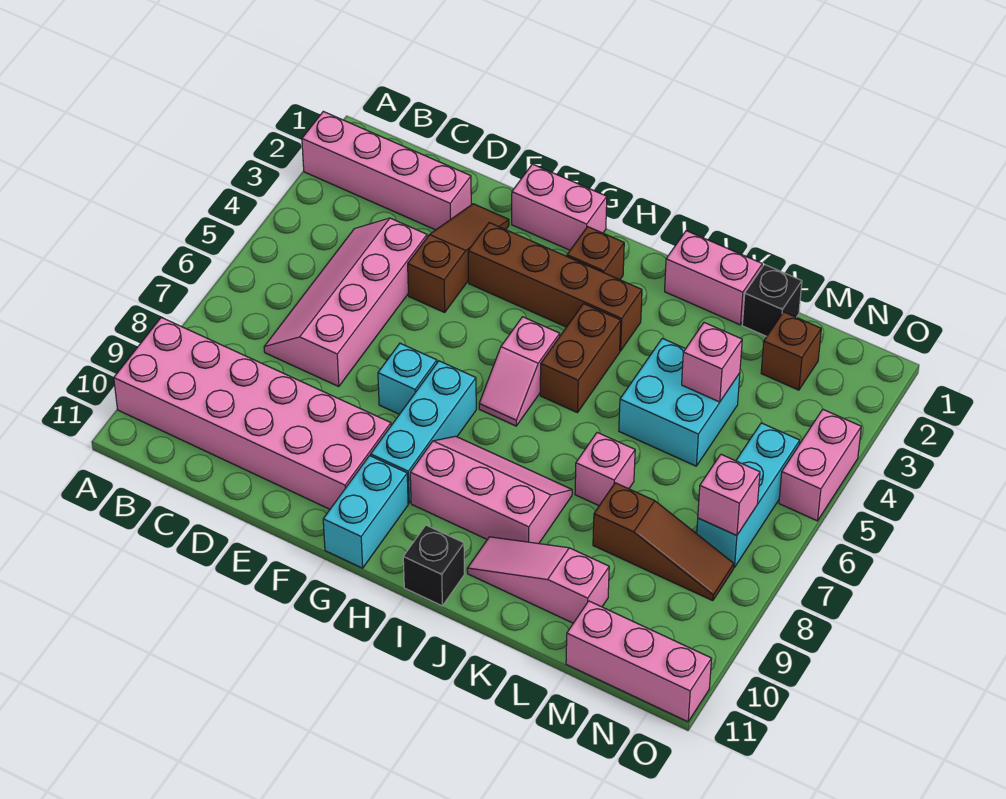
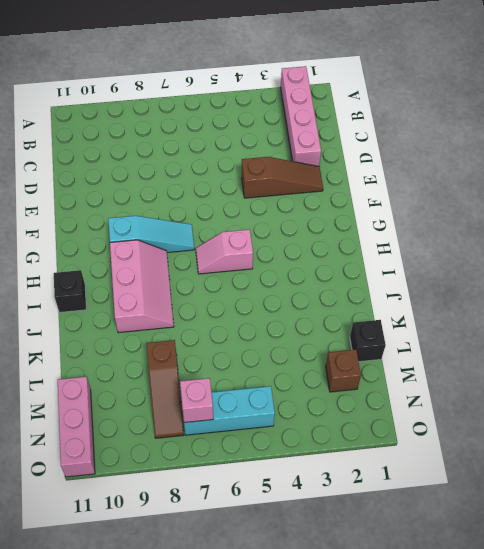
cyan 1x3 slope [108,216,194,253] -> cyan 1x3 brick [371,361,476,503]
none -> pink 2x6 brick [114,317,391,509]
none -> pink 2x4 slope [264,218,427,387]
none -> pink 1x2 brick [512,164,607,250]

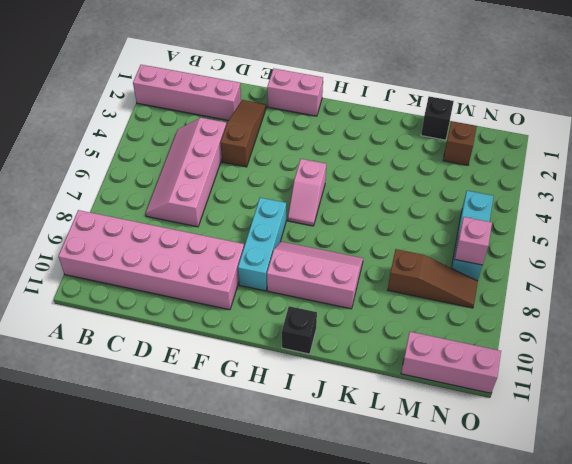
none -> brown 1x4 brick [468,223,642,351]
none -> cyan 1x1 brick [378,343,437,414]
none -> cyan 1x2 brick [323,456,408,568]

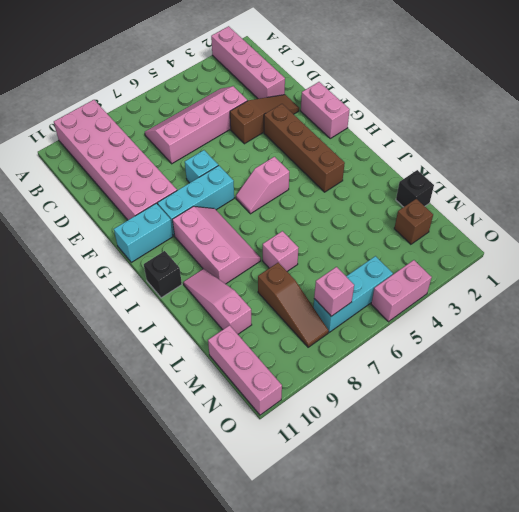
none -> brown 1x1 brick [567,227,624,280]
none -> brown 1x2 brick [540,304,621,413]
none -> pink 1x2 brick [665,231,762,325]

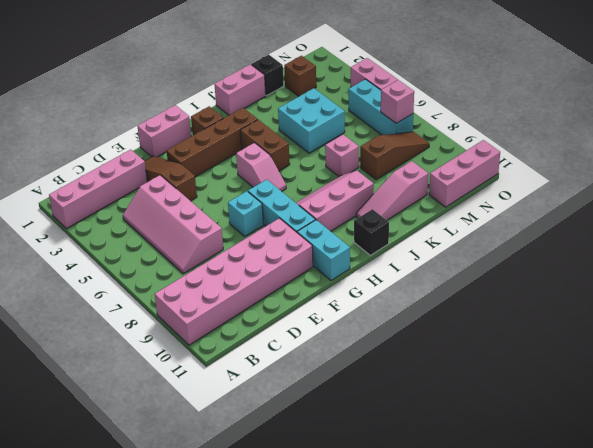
none -> pink 1x1 brick [682,323,742,402]

